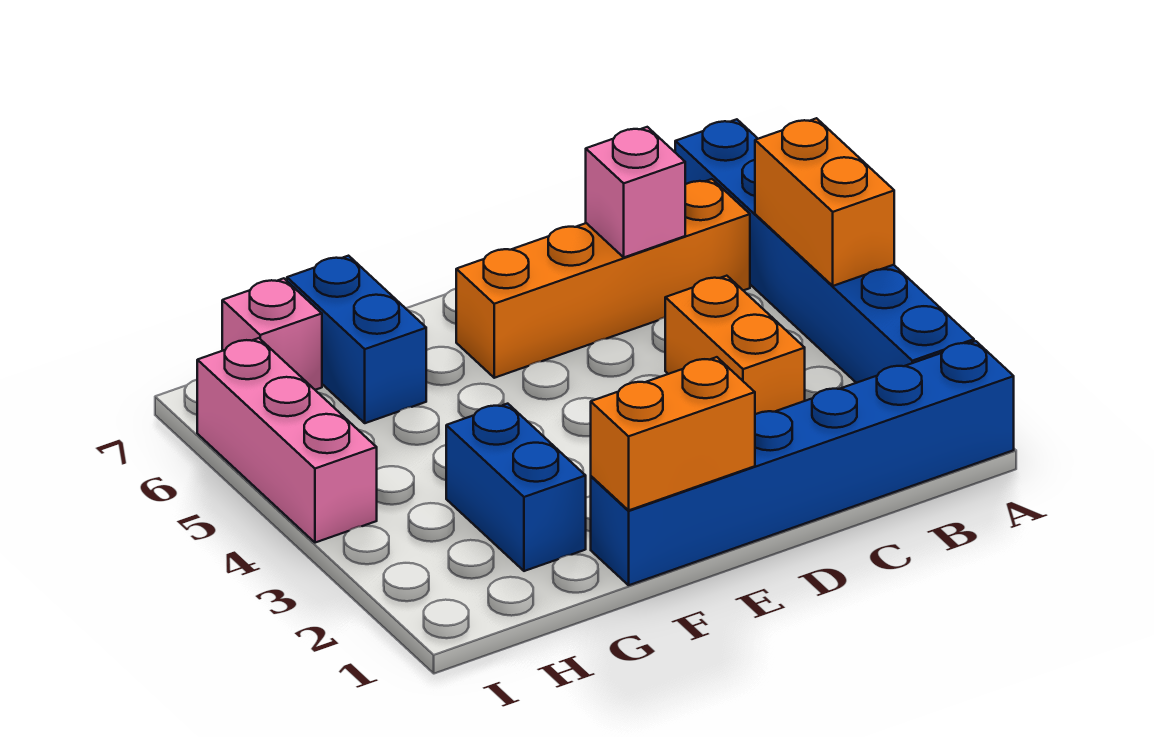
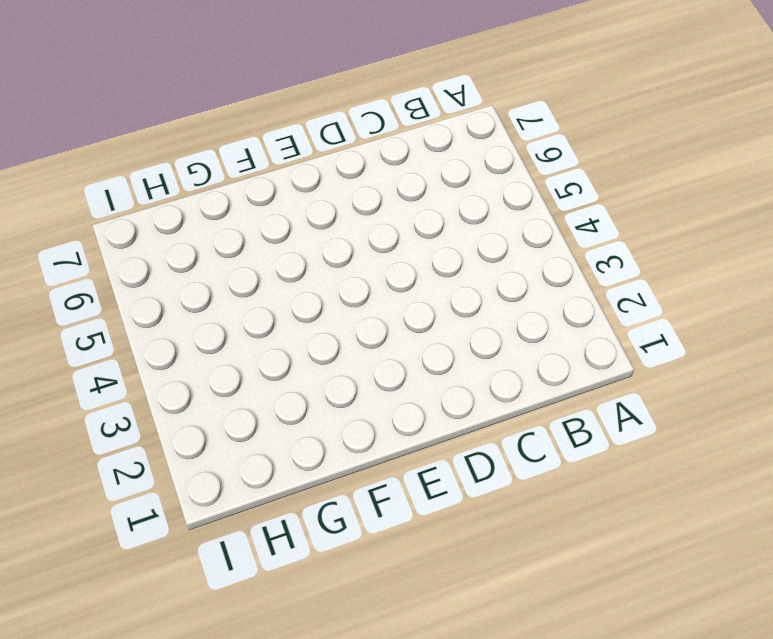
none -> blue 1x6 brick [591,341,1014,585]
none -> blue 1x6 brick [675,119,974,383]

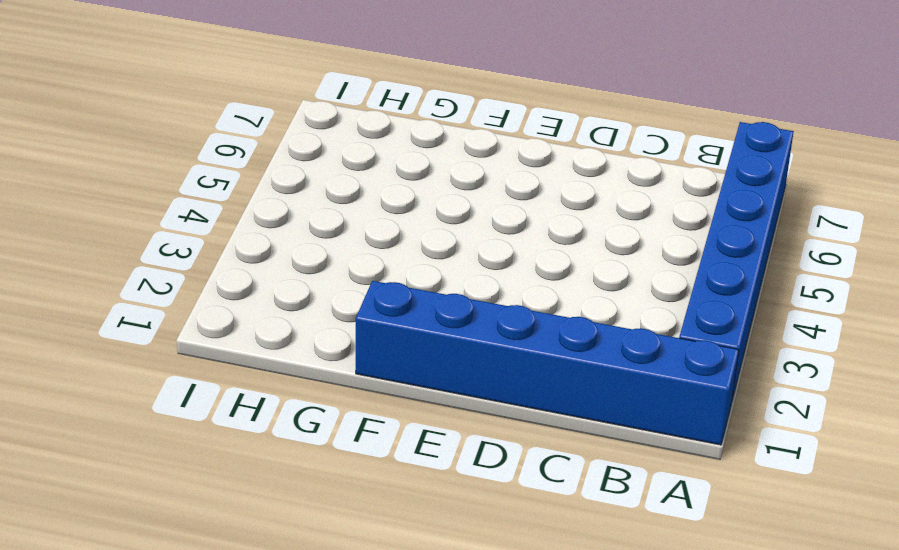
none -> orange 1x4 brick [456,179,750,378]
none -> orange 1x2 brick [665,276,805,414]

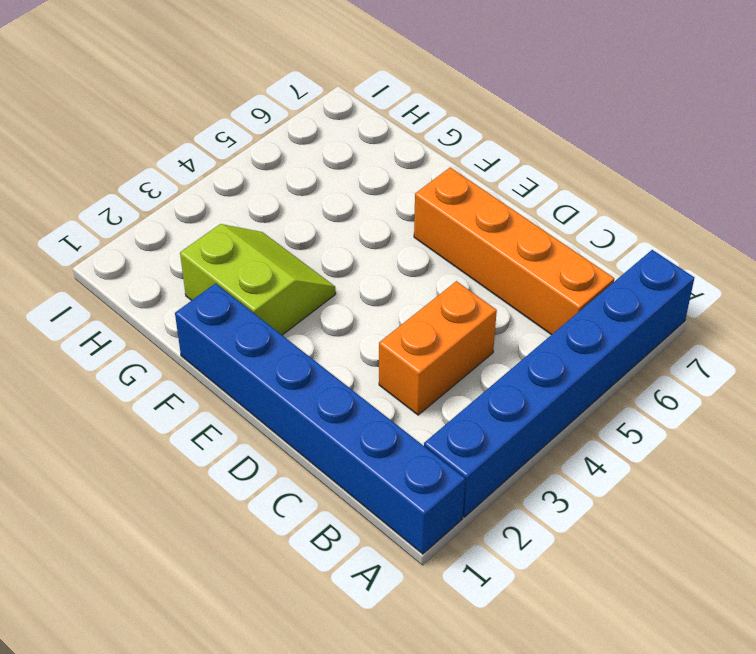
lime 2x2 slope [180,224,336,335] -> blue 1x2 brick [446,404,586,571]
none -> blue 1x2 brick [287,256,426,423]
none -> pink 1x1 brick [222,278,322,390]

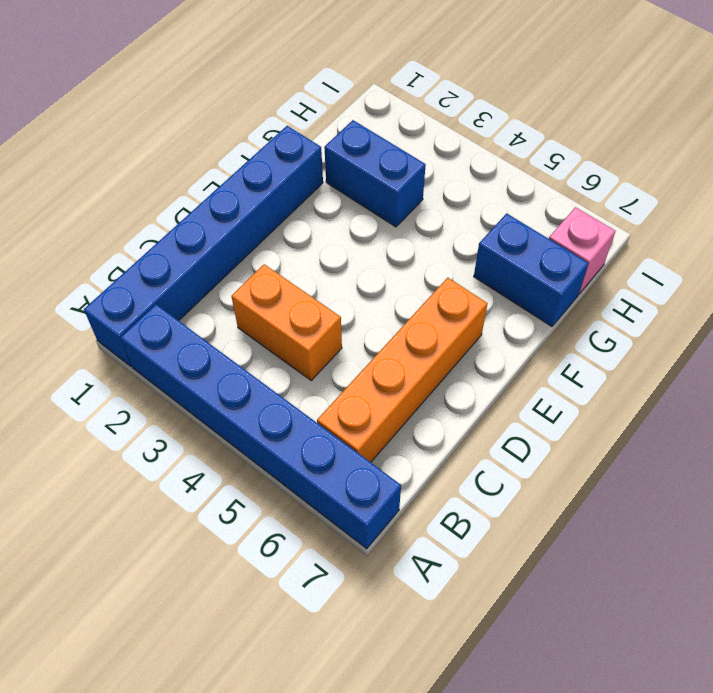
none -> pink 1x3 brick [197,338,377,543]
none -> orange 1x2 brick [755,118,894,286]

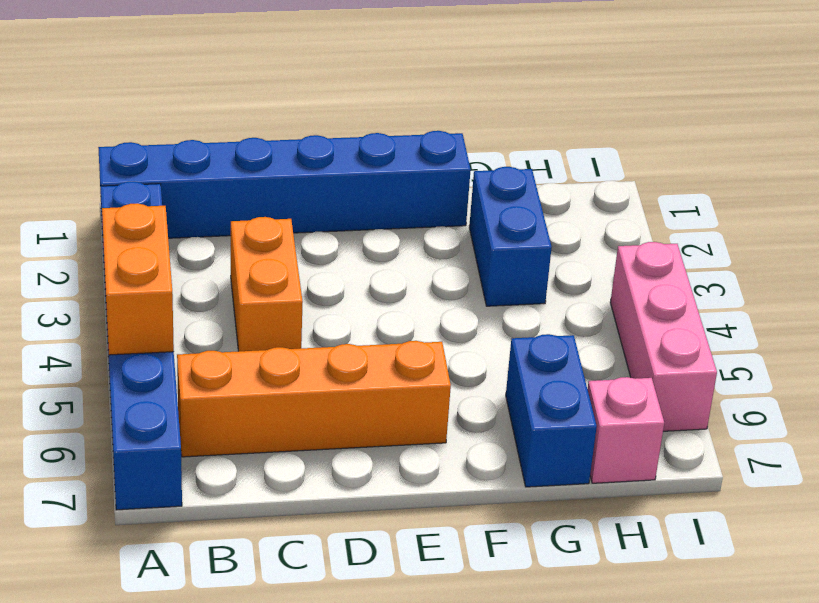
none -> pink 1x1 brick [586,127,685,257]
none -> orange 1x2 brick [591,357,755,510]

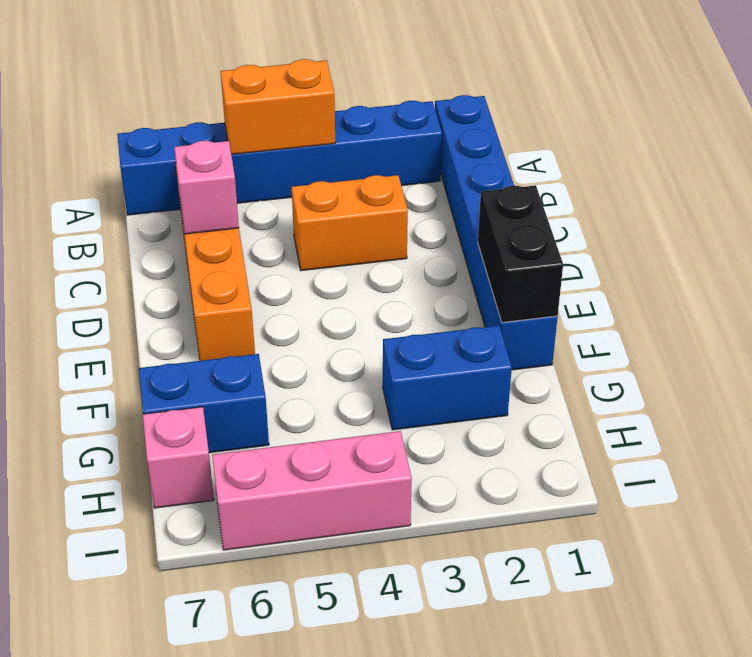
black 1x2 brick [478,185,563,322] -> orange 1x2 brick [591,357,755,510]

